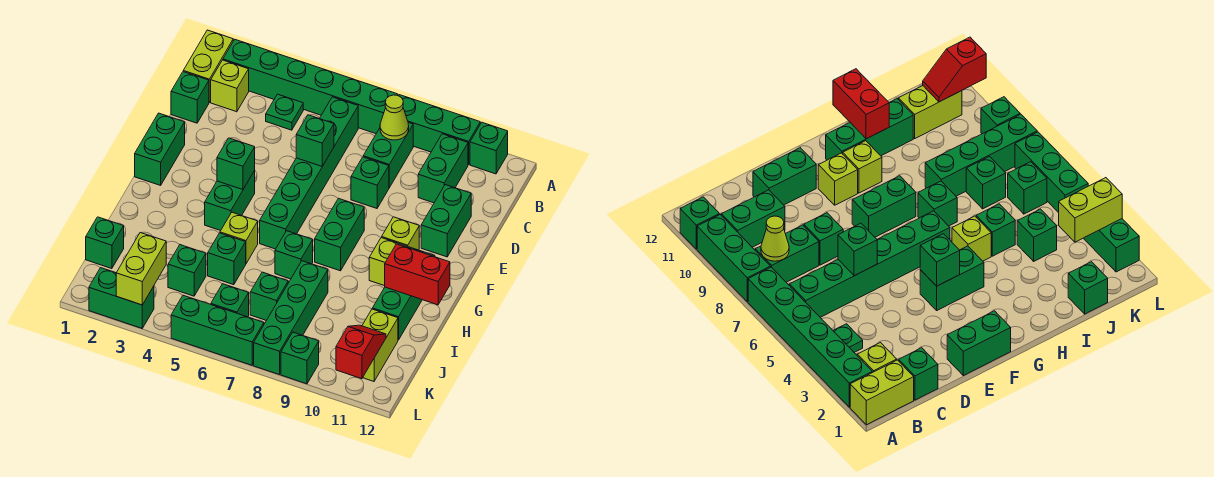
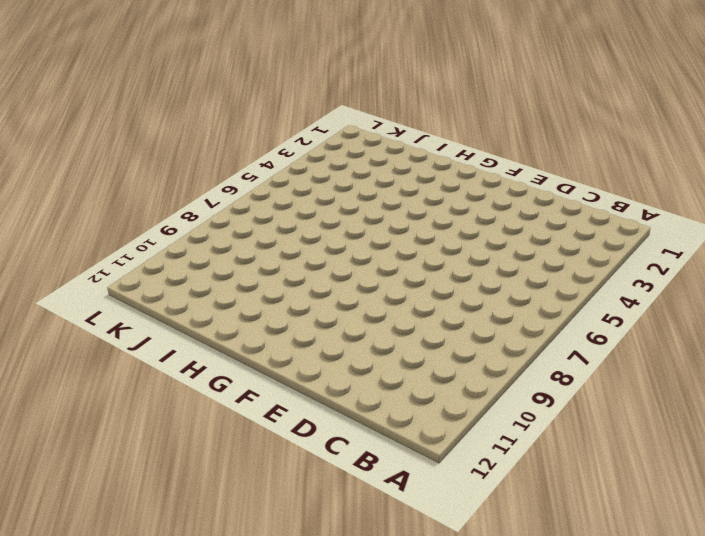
none -> lime 1x2 brick [183,30,233,102]
none -> green 1x6 brick [223,40,398,134]
none -> green 1x3 brick [399,95,480,165]
none -> green 1x1 brick [470,122,508,174]

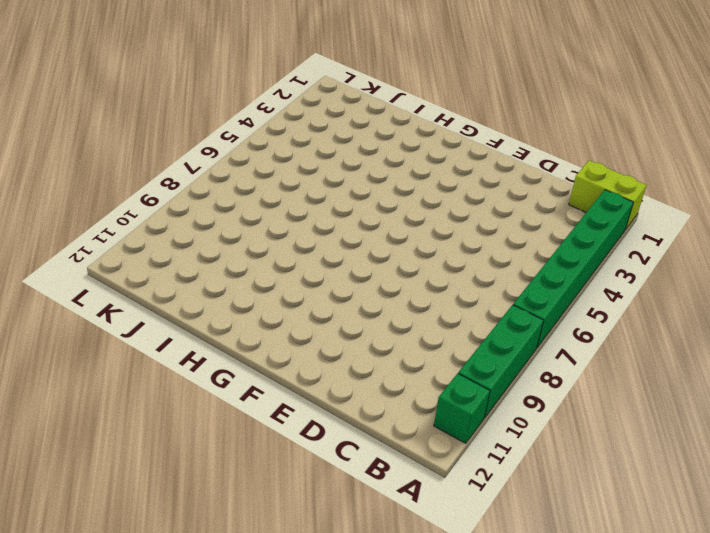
none -> lime 1x1 brick [211,60,249,112]
none -> green 1x1 plate [266,94,303,130]
none -> green 1x6 brick [260,97,358,249]
none -> green 1x2 brick [363,122,413,188]

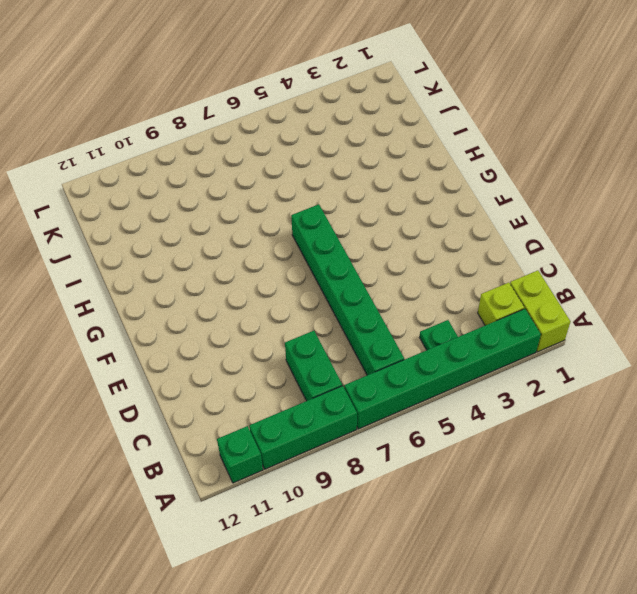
none -> green 1x2 brick [418,134,468,203]
none -> green 1x1 brick [171,72,209,123]
none -> green 1x1 brick [351,157,389,208]
none -> green 1x2 brick [421,185,471,257]

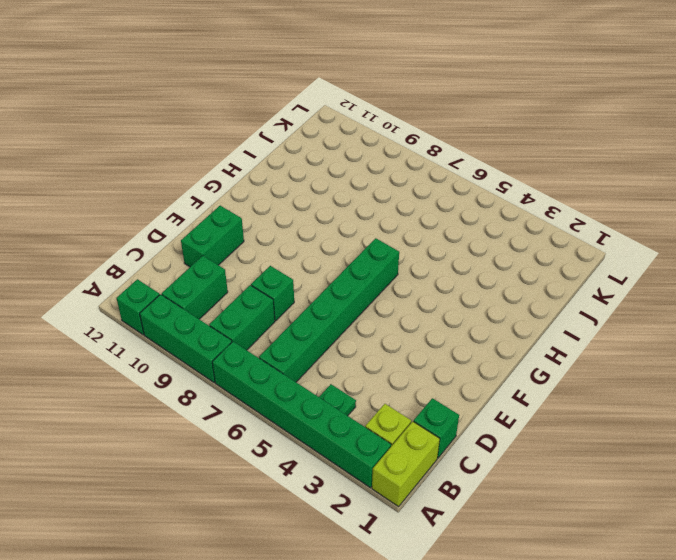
none -> green 1x2 brick [135,113,185,185]
none -> green 1x2 brick [205,171,255,231]
none -> green 1x2 brick [315,198,364,271]
none -> lime 1x1 brick [382,217,419,250]

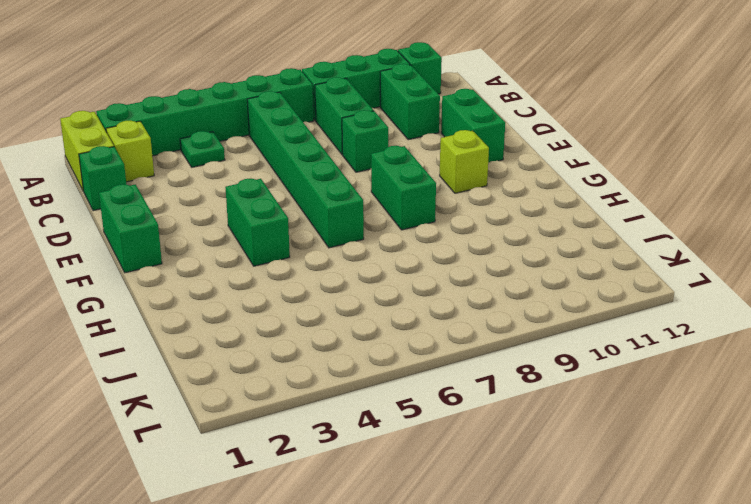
none -> lime 1x1 brick [369,238,407,286]
none -> green 1x3 brick [372,247,435,340]
none -> lime 1x1 brick [220,212,258,263]
none -> green 1x1 brick [275,231,313,279]

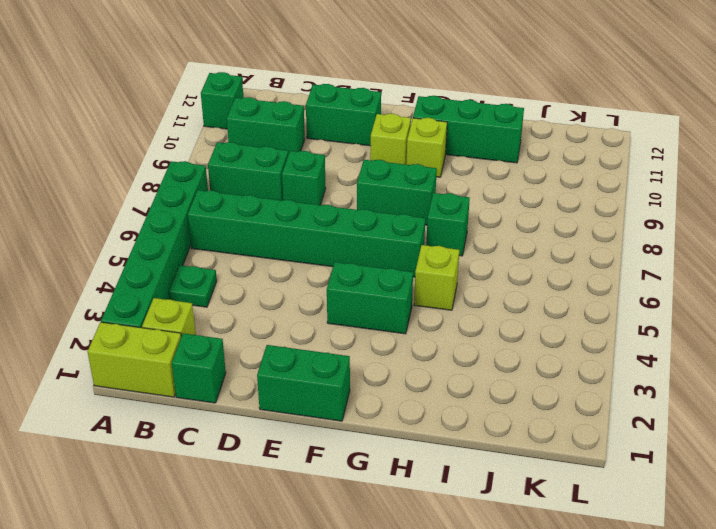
none -> green 1x3 brick [399,95,480,165]
none -> green 1x1 brick [208,233,246,285]
none -> green 1x4 brick [254,261,328,375]
none -> green 1x1 brick [86,217,124,269]

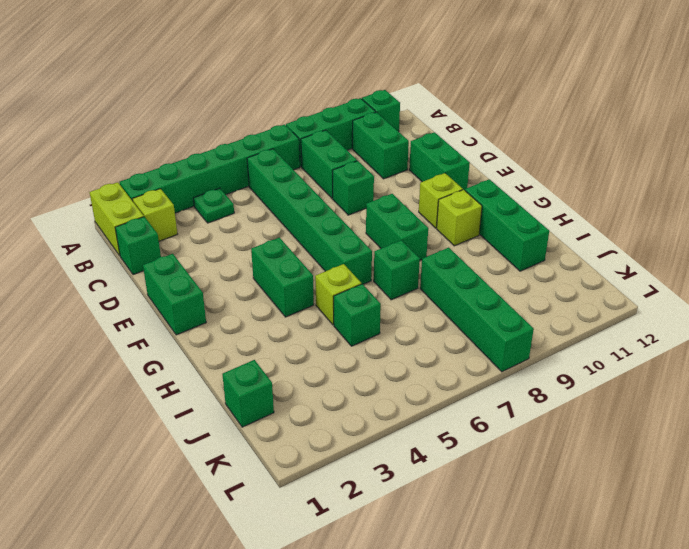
none -> green 1x1 brick [168,245,206,296]
none -> green 1x1 brick [250,272,288,321]
none -> lime 1x2 brick [362,309,398,381]
none -> green 1x1 brick [211,284,249,317]

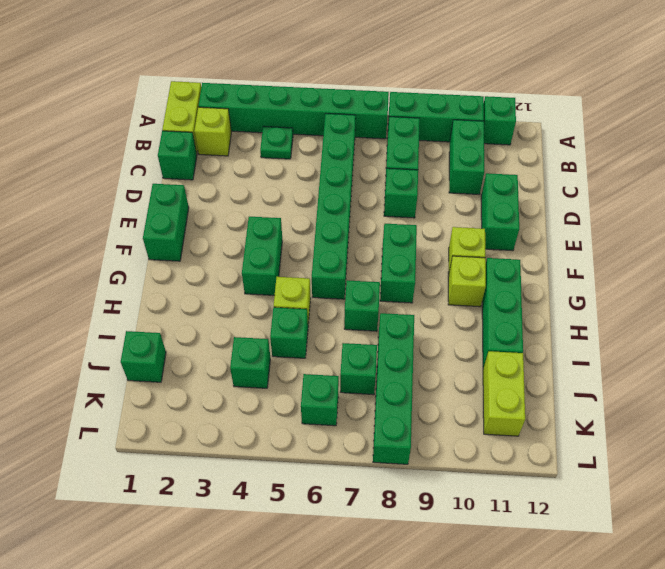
none -> green 1x2 brick [89,268,154,328]
none -> green 1x3 brick [171,295,264,365]
none -> green 1x1 brick [281,332,319,384]
none -> lime 1x1 cone [380,95,409,140]

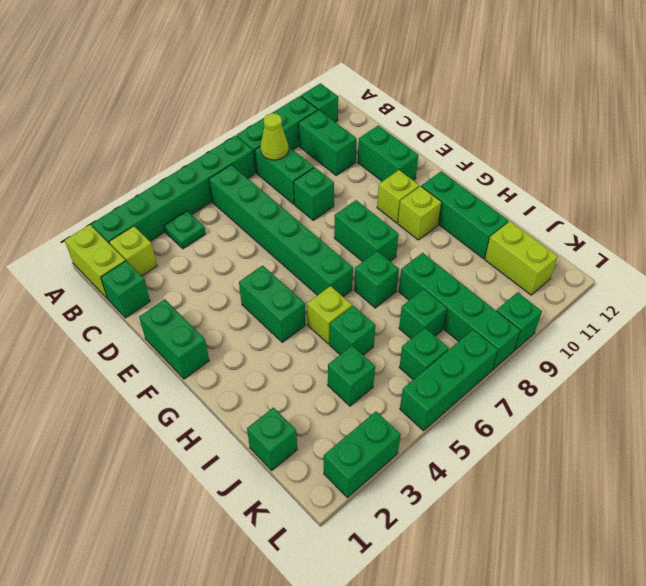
none -> green 1x1 brick [296,115,334,166]
none -> green 1x1 brick [217,138,255,190]
none -> red 1x2 brick [385,244,450,305]
none -> lime 1x2 brick [116,233,166,305]

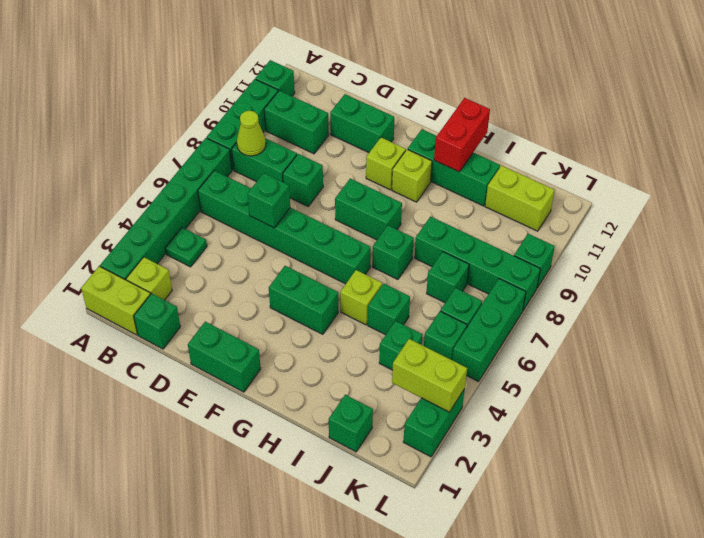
green 1x1 brick [424,311,467,360] -> green 1x1 brick moved to [217,138,255,190]
none -> red 1x2 slope [336,325,386,379]

